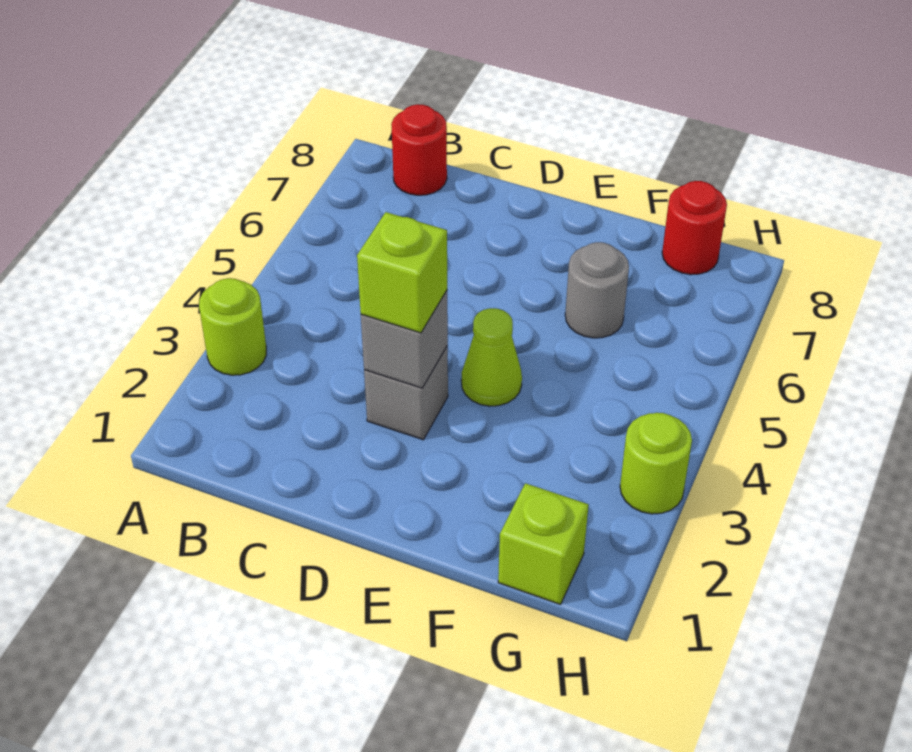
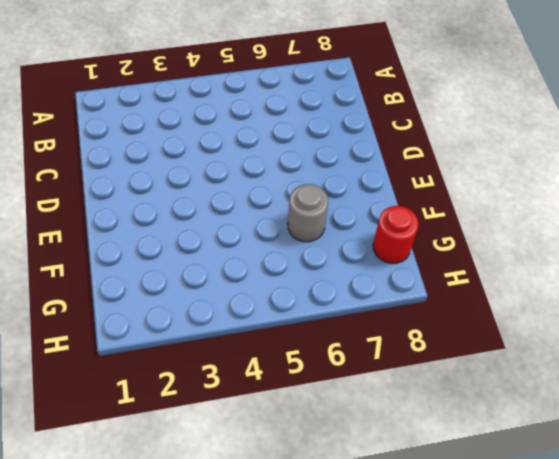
none -> lime 1x1 round brick [199,278,266,375]
none -> red 1x1 round brick [391,104,447,195]

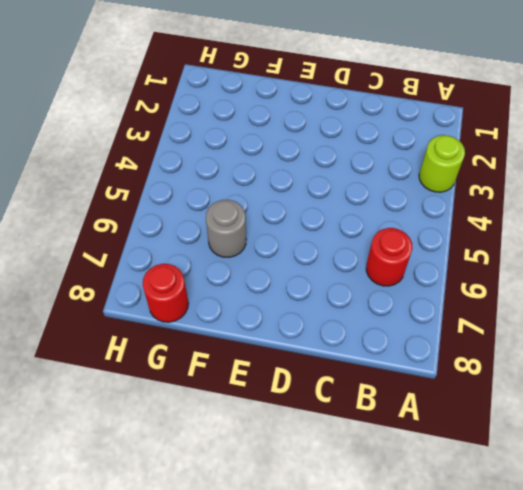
red 1x1 round brick [366,228,412,286] -> red 1x1 round brick moved to [391,104,447,195]
none -> grey 1x1 brick [364,346,448,440]
none -> lime 1x1 cone [461,308,522,406]

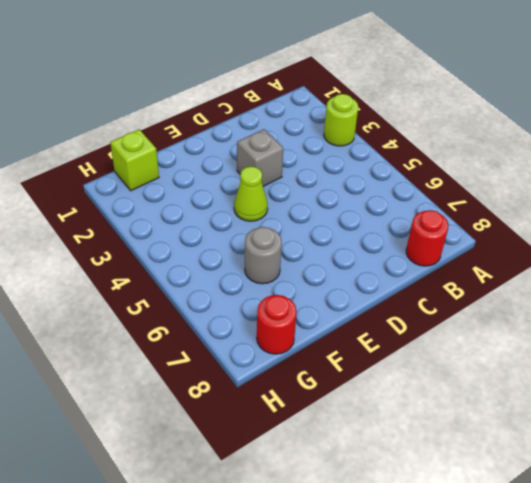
none -> lime 1x1 round brick [620,413,692,514]
none -> grey 1x1 brick [361,291,448,388]

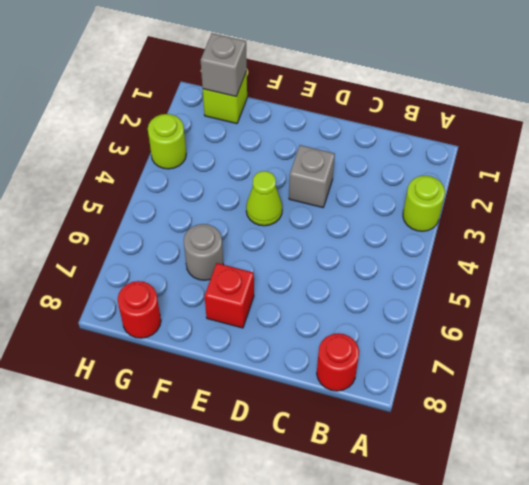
red 1x1 brick [204,263,254,328] -> none
grey 1x1 brick [201,33,247,96] -> grey 1x1 brick moved to [361,291,448,388]
none -> lime 1x1 brick [357,212,447,333]

